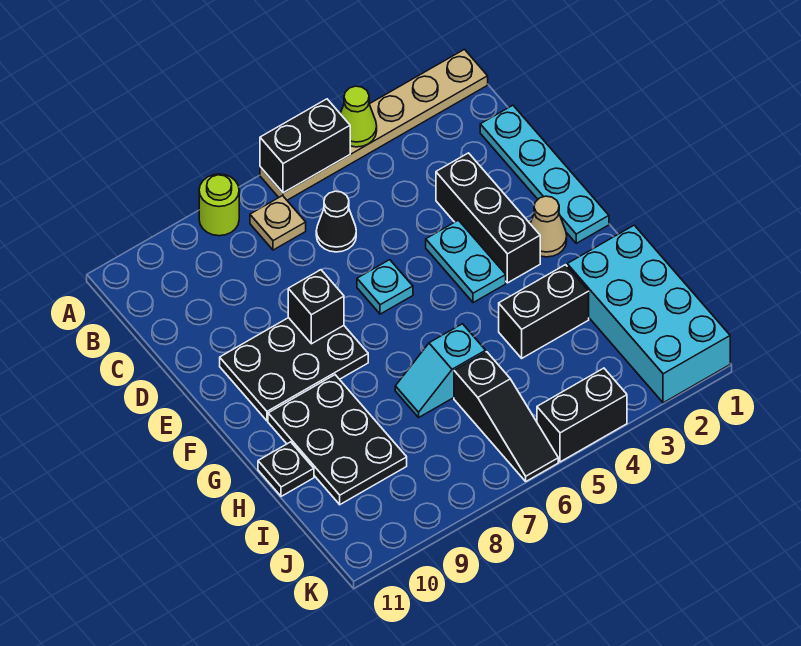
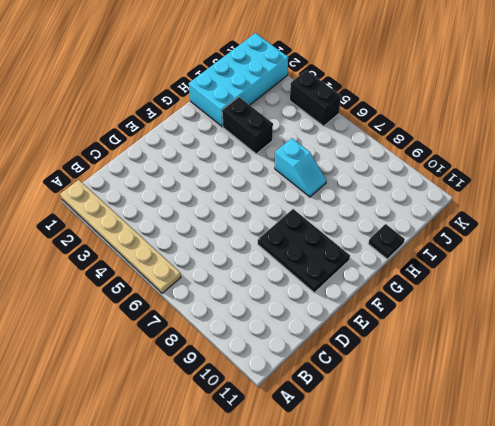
none -> lime 1x1 round brick [199,174,239,236]
none -> tan 1x1 plate [250,196,306,250]
none -> cyan 1x4 plate [480,105,609,243]

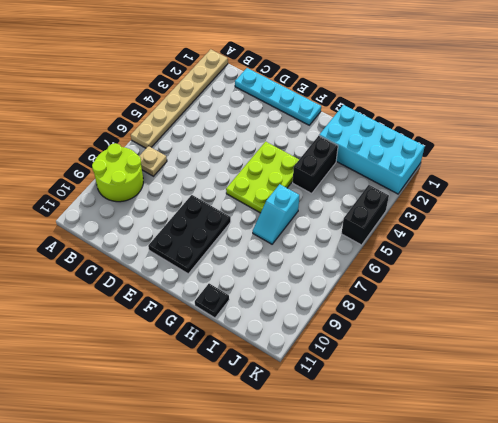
lime 2x2 round brick [92,143,143,202] -> lime 1x1 round brick [199,174,239,236]
lime 2x3 plate [226,142,299,213] -> cyan 1x2 plate [426,220,506,303]
none -> black 1x1 cone [316,191,356,252]
none -> black 1x3 brick [436,153,540,283]
none -> cyan 1x1 plate [357,260,413,314]

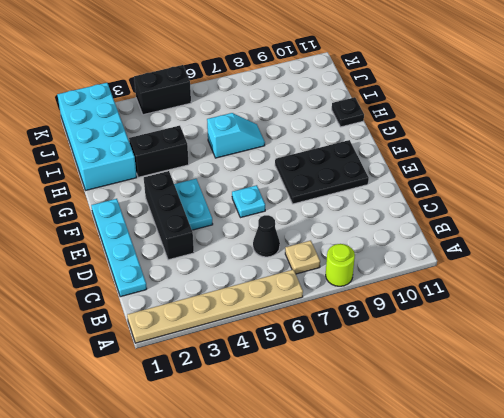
none -> tan 1x1 cone [530,196,567,257]
none -> black 2x3 plate [268,375,407,505]
none -> black 1x3 slope [454,352,558,481]

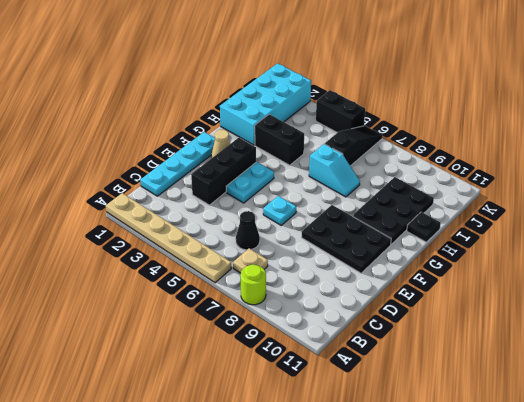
none -> lime 1x1 cone [340,86,377,147]
none -> black 1x2 brick [260,99,350,193]
none -> black 1x1 brick [288,270,344,344]

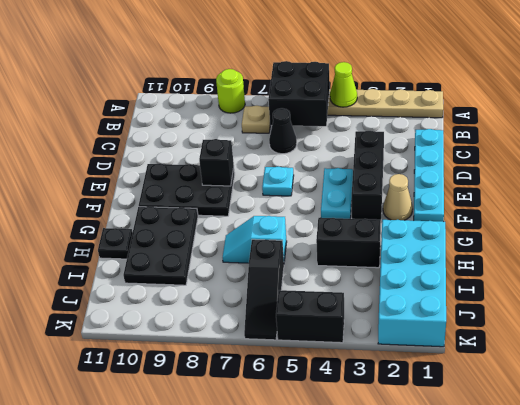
black 2x2 brick [268,61,330,126] -> black 1x2 brick [260,99,350,193]

